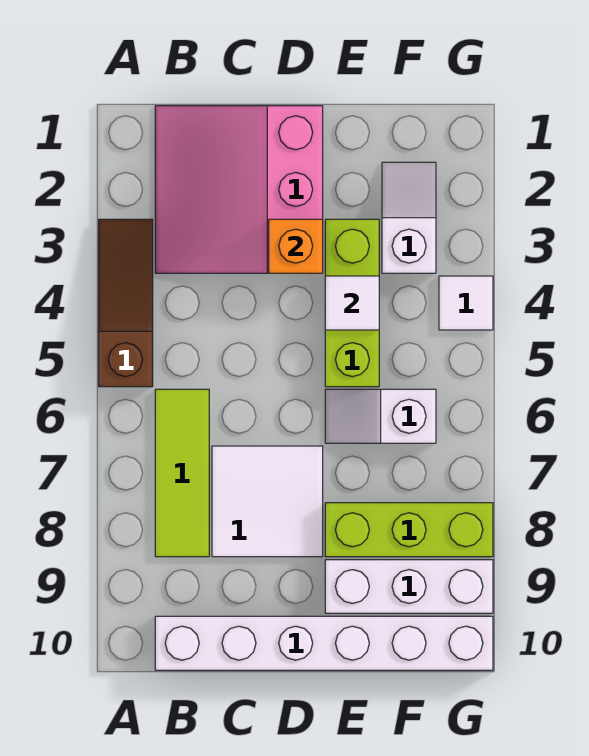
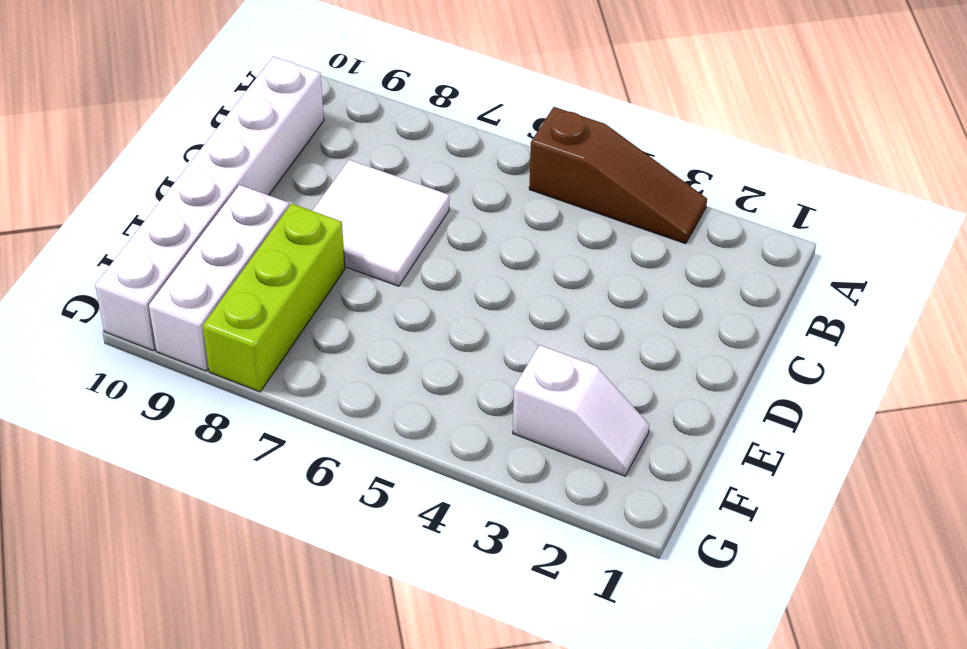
none -> pink 3x3 slope [155,106,323,273]
none -> lime 1x3 tile [155,389,209,557]
none -> lime 1x3 brick [325,219,379,387]

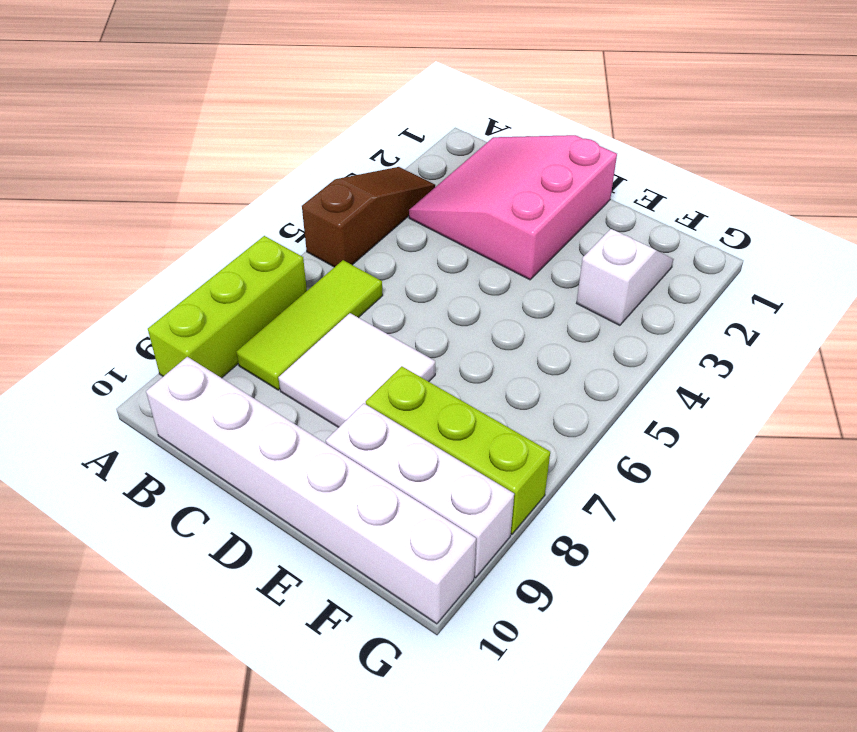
lime 1x3 brick [148,236,307,378] -> lime 1x3 brick moved to [325,219,379,387]
none -> white 1x2 slope [325,389,436,443]
none -> white 1x1 tile [439,276,493,330]
none -> orange 1x1 brick [269,219,323,273]

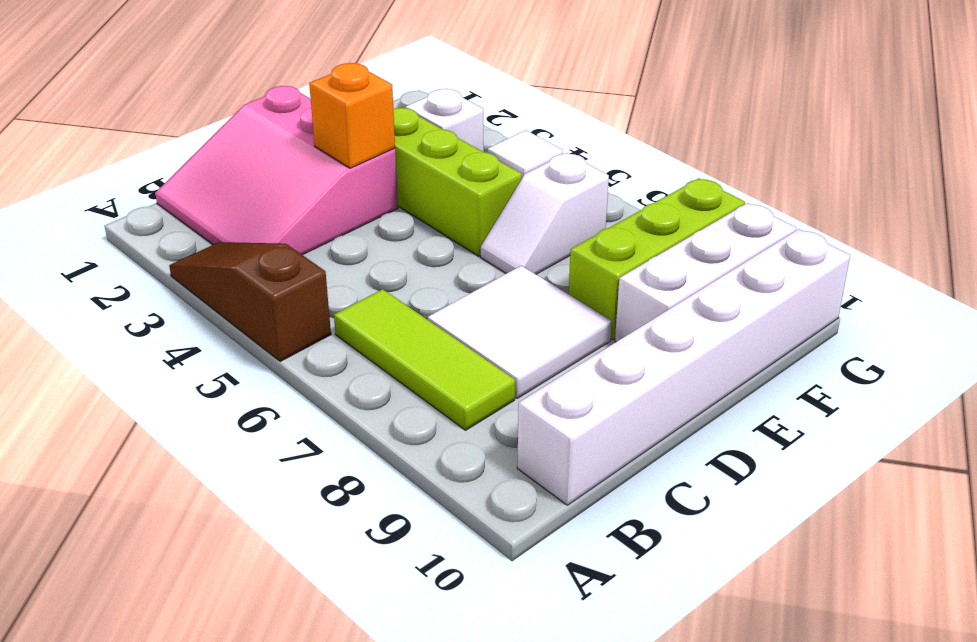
none -> white 1x1 tile [325,276,379,330]

